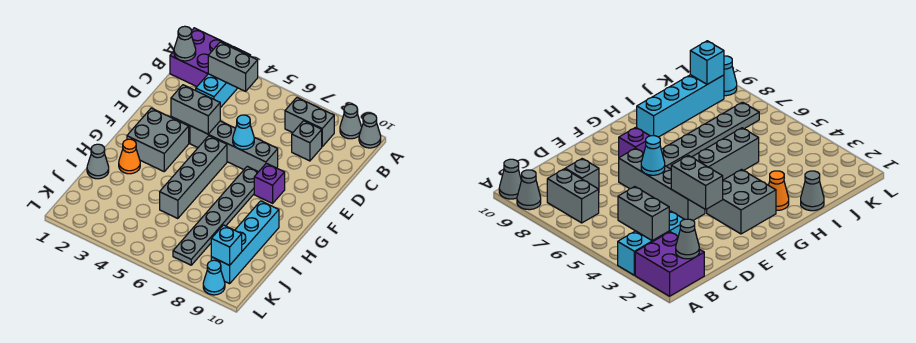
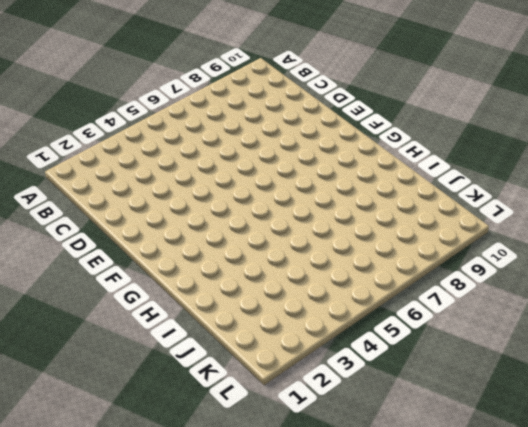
none -> purple 2x2 brick [170,28,232,87]
none -> cyan 1x3 brick [196,46,251,108]
none -> grey 1x1 cone [340,104,362,139]

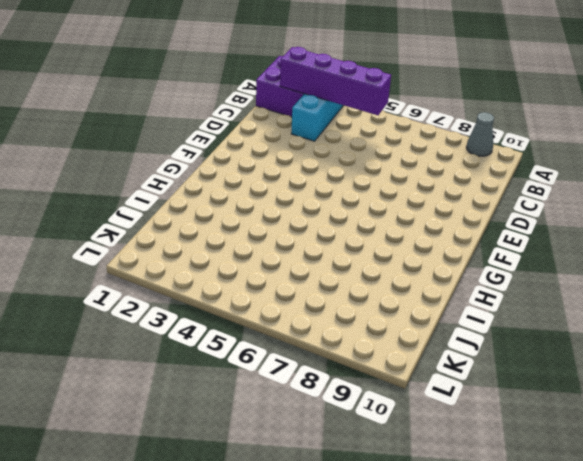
purple 1x4 brick [280,47,391,115] -> grey 1x2 brick [208,42,258,91]
none -> grey 1x1 cone [359,113,381,148]
none -> grey 1x2 brick [285,98,334,146]
none -> grey 1x1 brick [292,121,322,161]

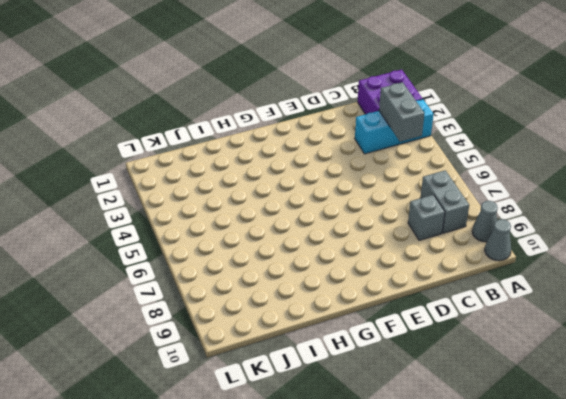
none -> grey 1x4 brick [190,121,278,172]
none -> grey 2x2 brick [127,108,189,171]
none -> grey 1x4 brick [160,136,227,219]

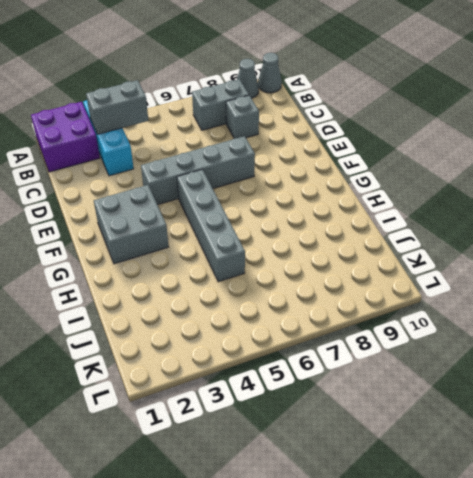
none -> grey 1x6 plate [173,166,258,265]
none -> purple 1x1 brick [254,163,285,203]
none -> orange 1x1 cone [119,139,140,174]

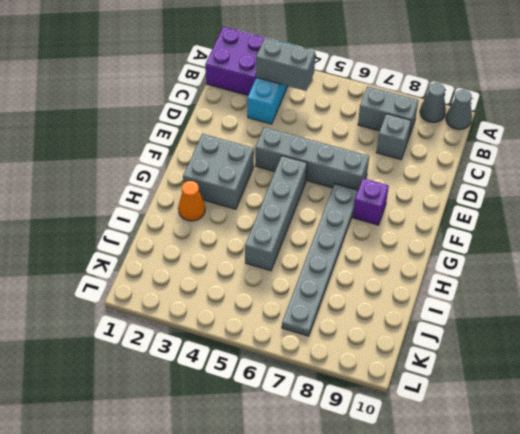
none -> cyan 1x4 brick [211,201,279,284]
none -> grey 1x1 cone [87,144,109,179]
none -> cyan 1x1 cone [203,260,225,295]

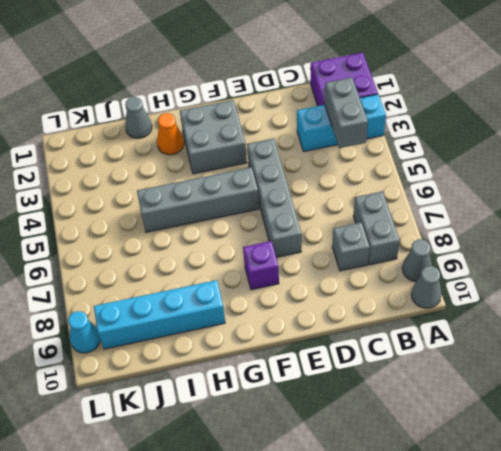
none -> grey 1x6 plate [173,166,258,265]
none -> grey 1x1 cone [174,26,196,61]
none -> grey 1x2 brick [171,85,220,134]

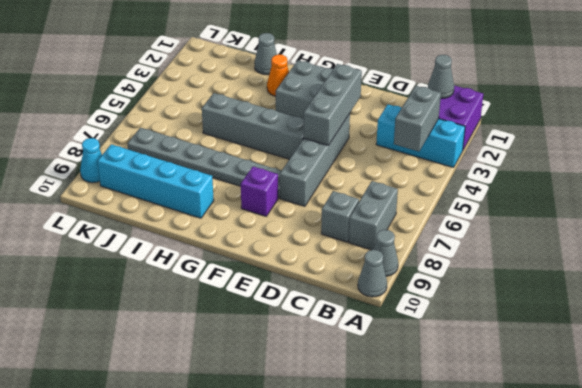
grey 1x3 brick [304,64,362,145] -> grey 1x2 brick [171,85,220,134]
none -> cyan 1x1 cone [233,115,254,150]
none -> cyan 1x1 brick [211,225,242,265]

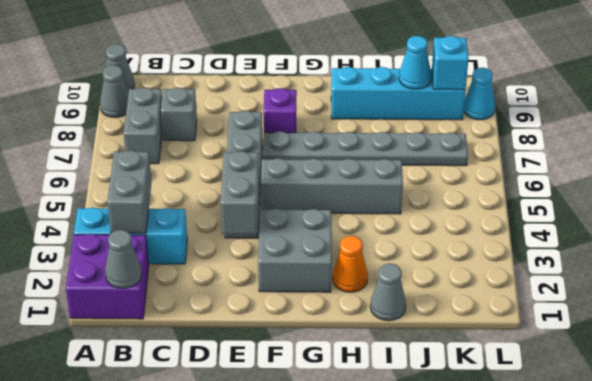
cyan 1x1 cone [399,36,431,89] -> cyan 1x1 cone moved to [233,115,254,150]

